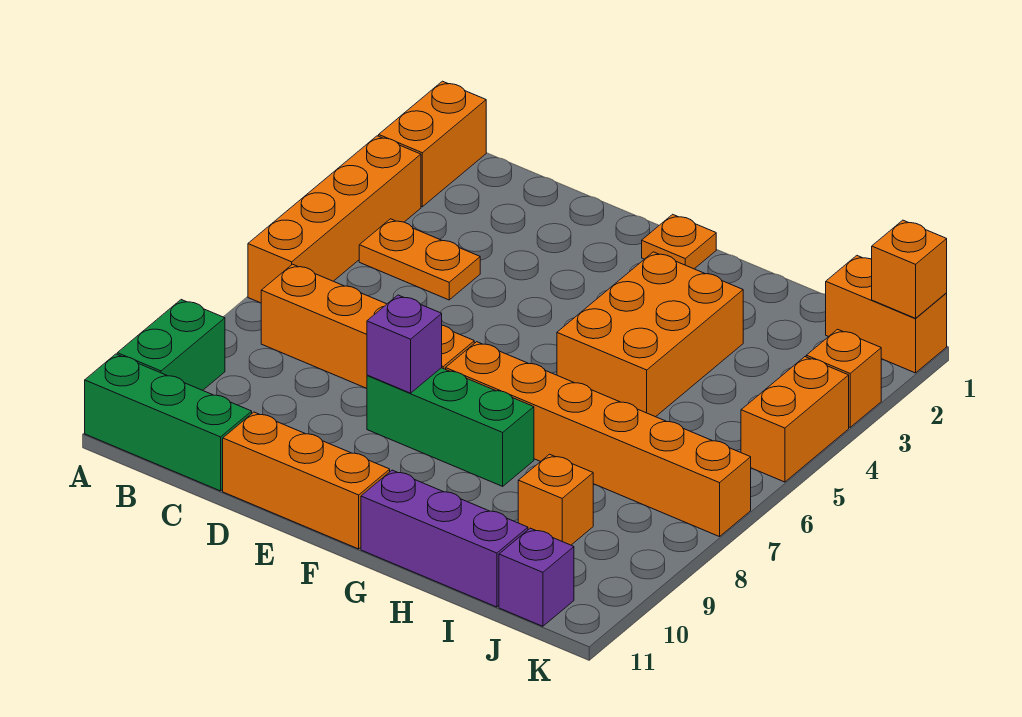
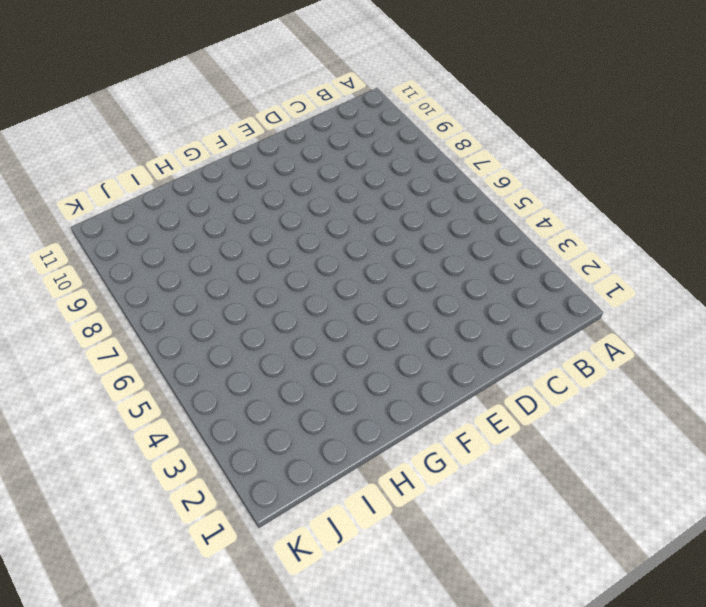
none -> orange 1x2 brick [379,81,486,207]
none -> orange 1x4 brick [248,136,421,303]
none -> green 1x2 brick [117,300,225,390]

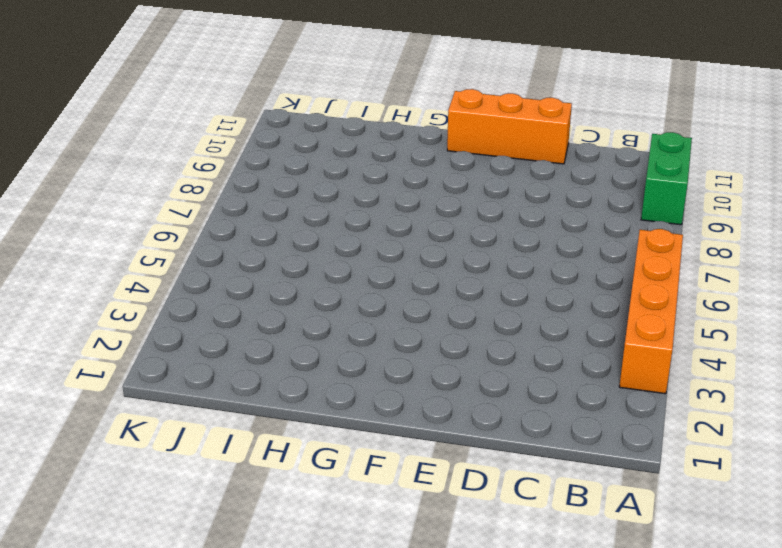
none -> orange 1x2 brick [379,81,486,207]
none -> green 1x3 brick [85,354,252,491]
none -> orange 1x2 plate [359,219,480,300]

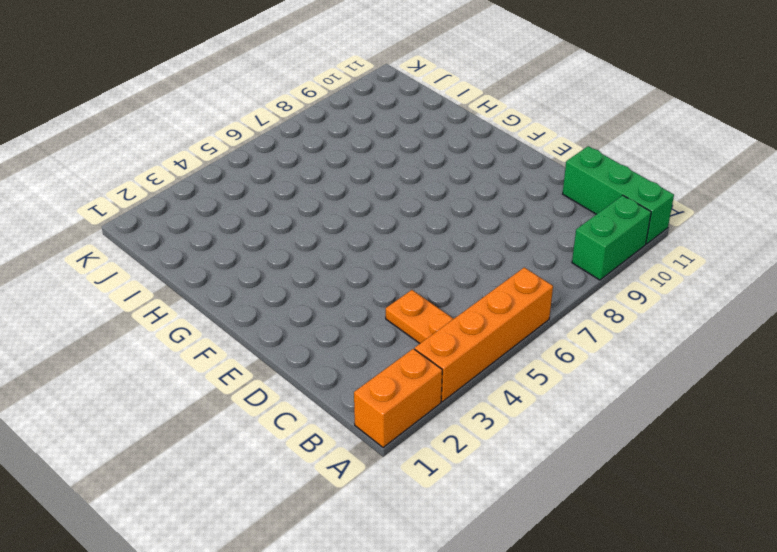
none -> orange 1x4 brick [261,264,474,389]
none -> orange 1x3 brick [223,412,390,549]
none -> green 1x3 brick [367,368,534,486]

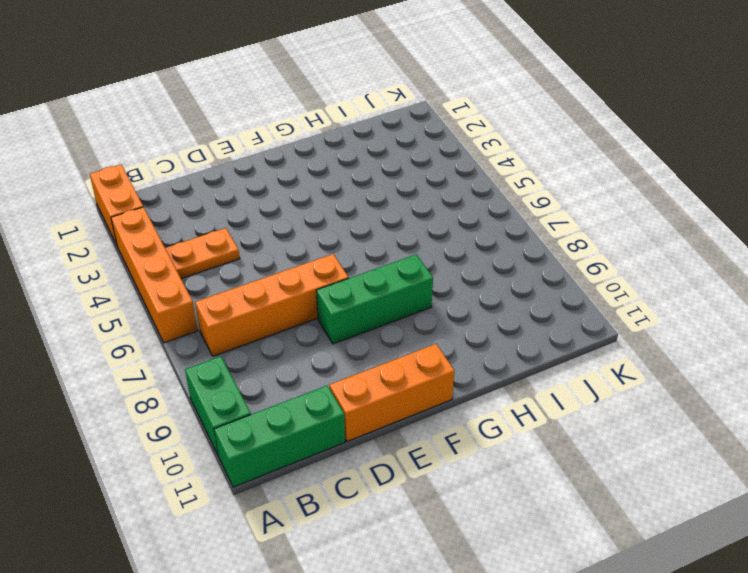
none -> orange 1x1 plate [642,214,716,269]
none -> orange 1x6 brick [446,342,751,537]
none -> orange 2x3 brick [557,252,743,417]

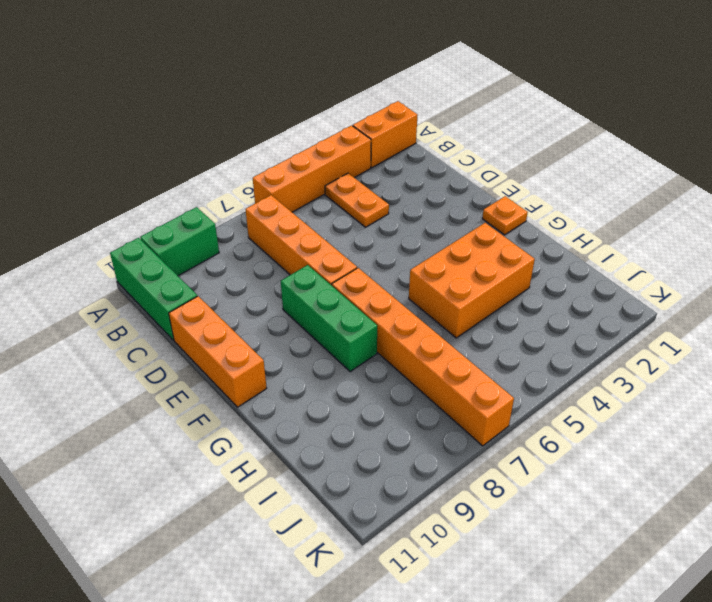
none -> purple 1x3 brick [361,470,528,607]
none -> orange 1x1 brick [518,454,593,545]
none -> orange 1x2 brick [826,256,947,373]

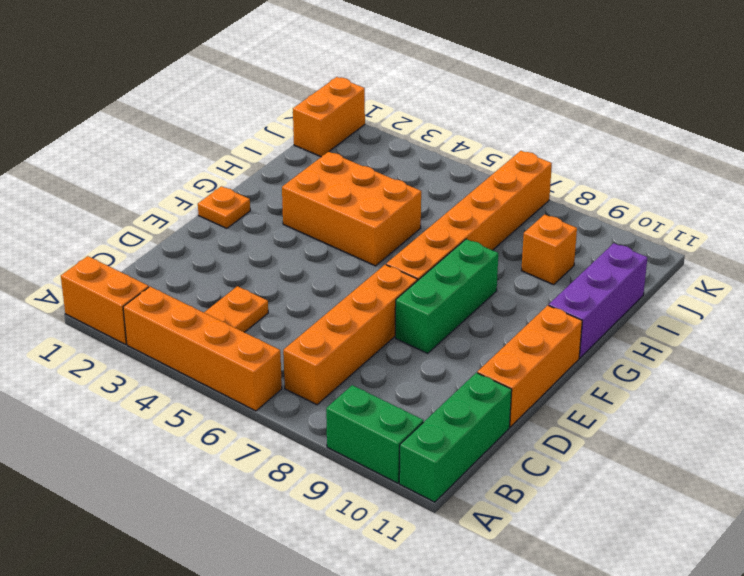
none -> purple 1x1 brick [499,528,574,626]
none -> orange 1x1 brick [806,329,881,427]
none -> orange 1x2 brick [741,357,849,482]

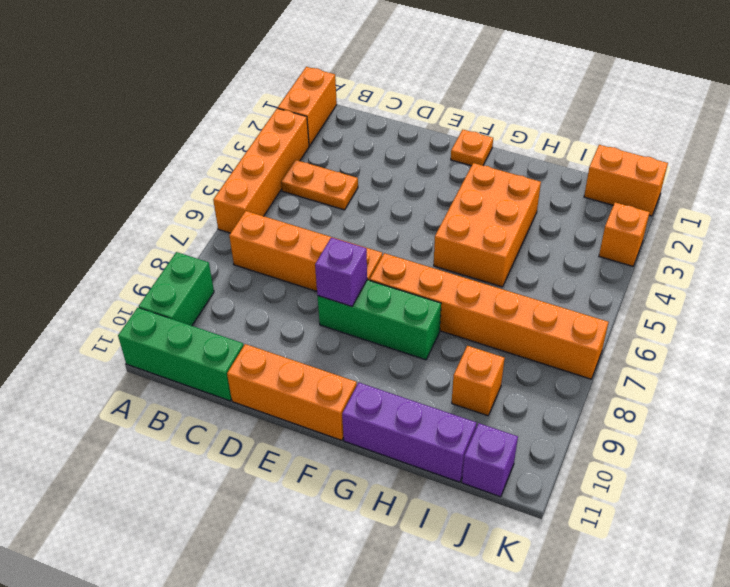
none -> orange 1x2 brick [741,357,849,482]
none -> orange 1x1 brick [872,220,947,318]

